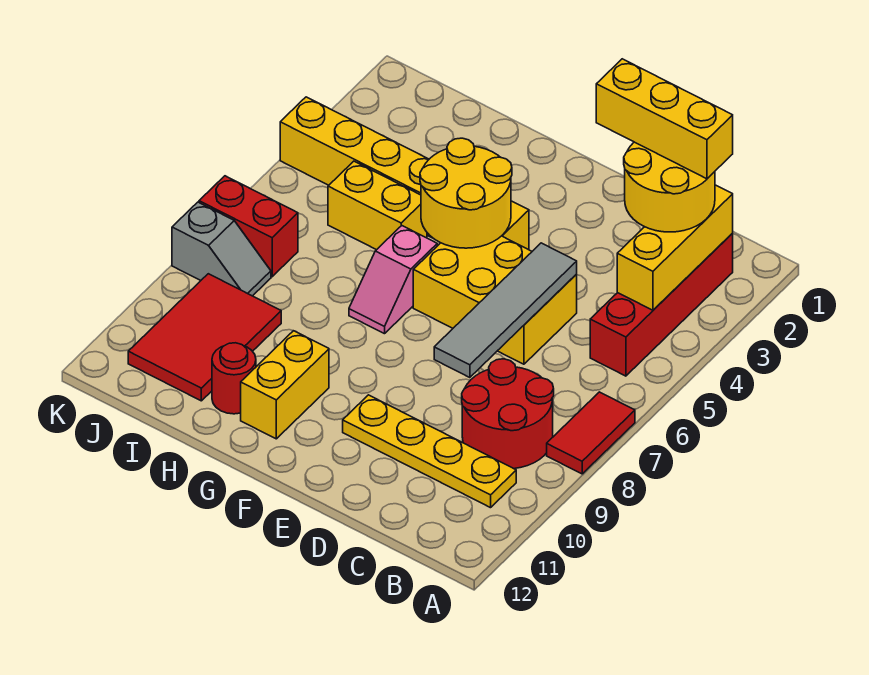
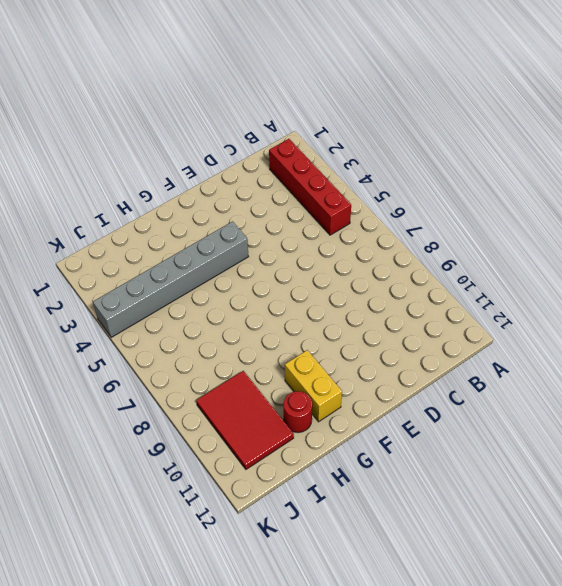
grey 1x6 brick [93,221,249,337] -> yellow 1x6 brick [280,97,529,249]
none -> red 1x2 tile [547,392,635,474]
none -> red 2x2 round brick [462,359,554,469]
none -> yellow 1x4 plate [343,395,516,508]

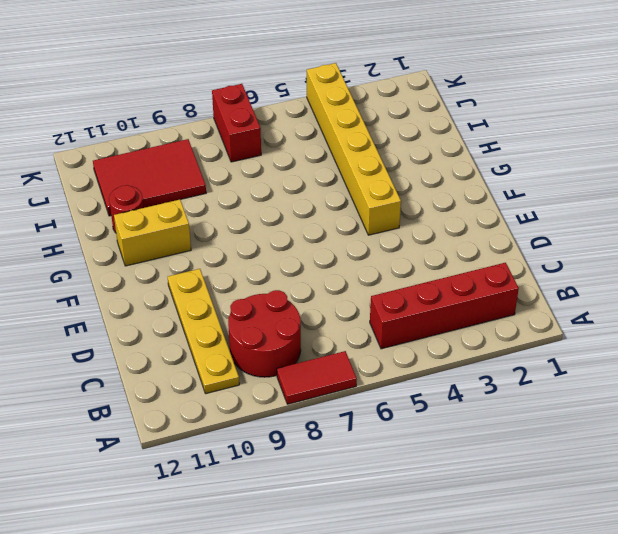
none -> yellow 2x3 brick [413,236,577,364]
none -> pink 1x2 slope [349,226,437,334]
none -> yellow 1x2 brick [328,161,427,250]

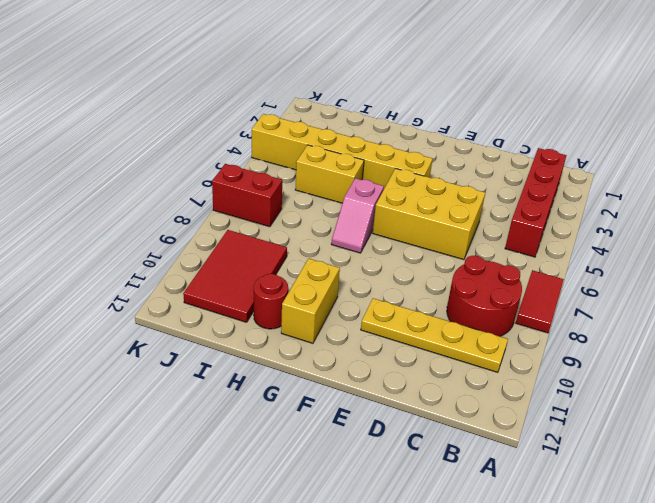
none -> grey 1x2 slope [172,202,271,296]
none -> yellow 1x3 brick [617,185,733,310]
none -> grey 1x4 tile [434,243,577,378]

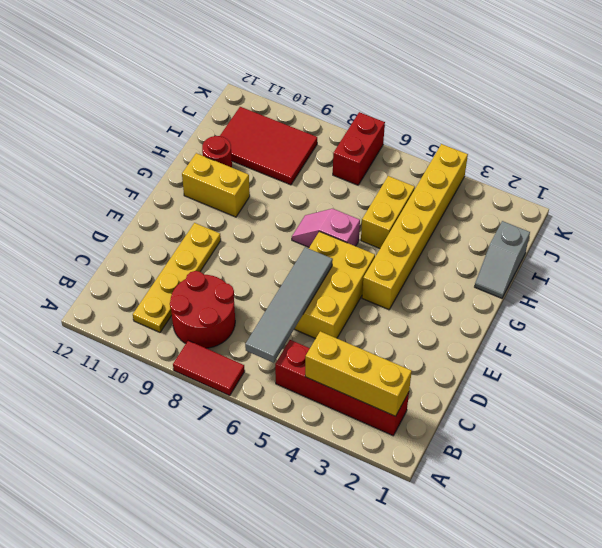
grey 1x4 tile [245,247,333,363] -> grey 1x4 tile turned to [434,243,577,378]
grey 1x2 slope [475,221,530,298] -> grey 1x2 slope moved to [172,202,271,296]
none -> yellow 2x2 round brick [420,138,512,248]
none -> yellow 2x2 round brick [624,142,715,232]
none -> yellow 1x3 brick [596,59,733,179]

